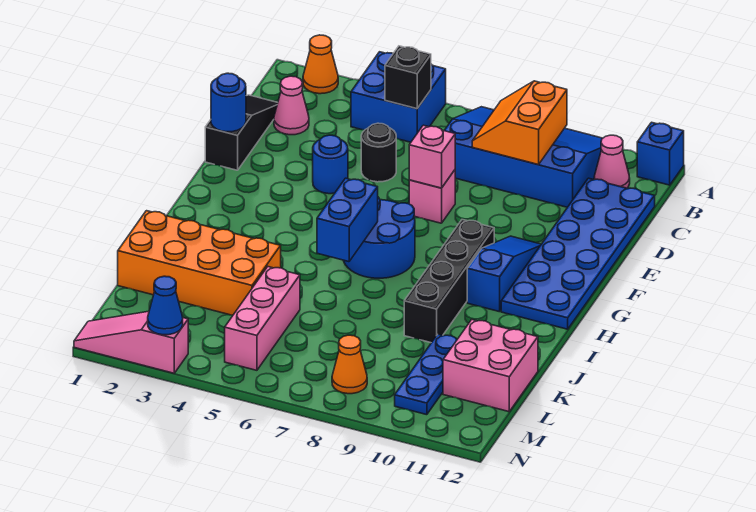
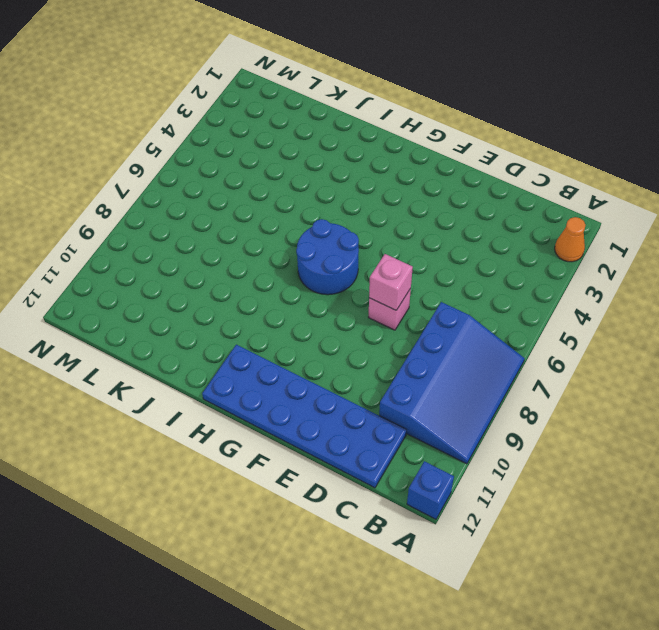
none -> blue 2x2 brick [351,52,446,142]
none -> pink 1x1 cone [594,135,630,188]
none -> black 1x3 slope [205,95,278,170]

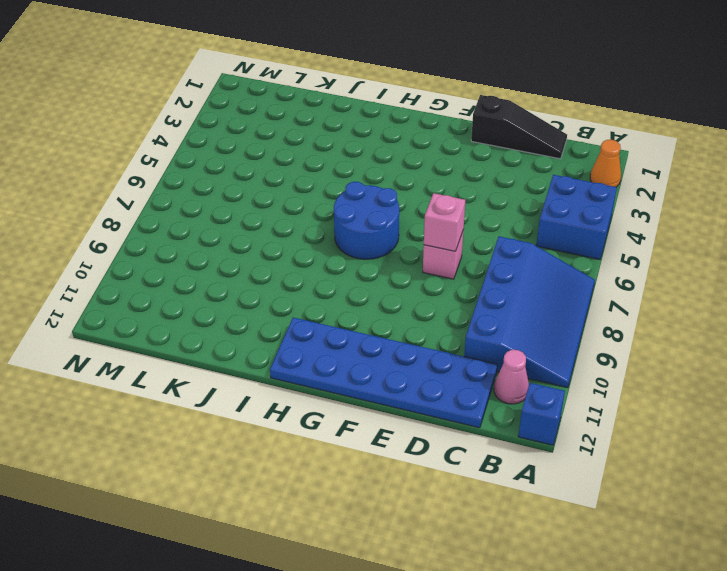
none -> pink 1x1 cone [274,76,309,135]
none -> black 1x1 round brick [361,123,396,182]
none -> blue 1x1 round brick [313,135,348,194]

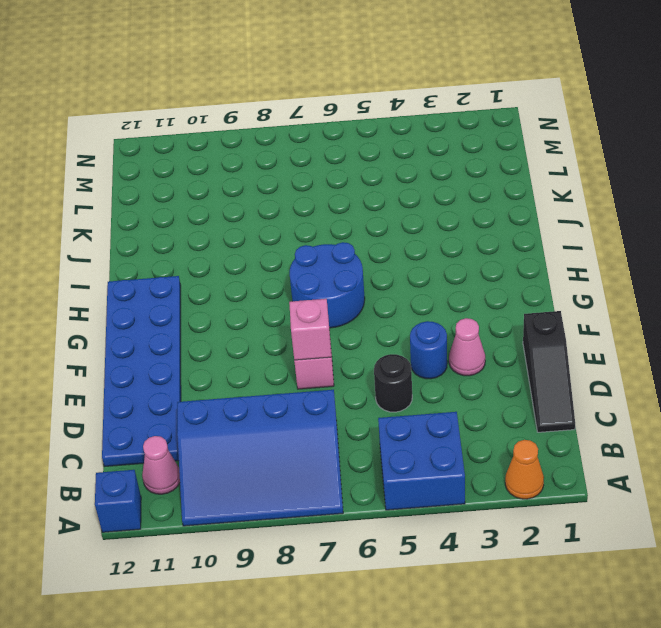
pink 1x1 cone [449,318,485,376] -> pink 1x1 cone moved to [274,76,309,135]
none -> blue 1x3 slope [467,236,541,312]
none -> black 1x4 brick [404,220,494,343]
none -> orange 2x4 brick [118,211,281,315]

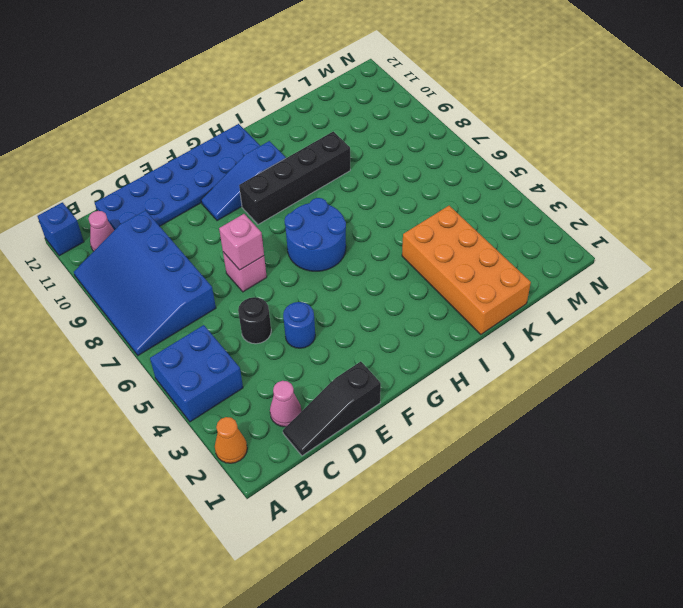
none -> pink 1x3 brick [225,267,300,370]
none -> blue 1x3 plate [395,334,457,415]
none -> pink 2x2 brick [443,320,538,412]

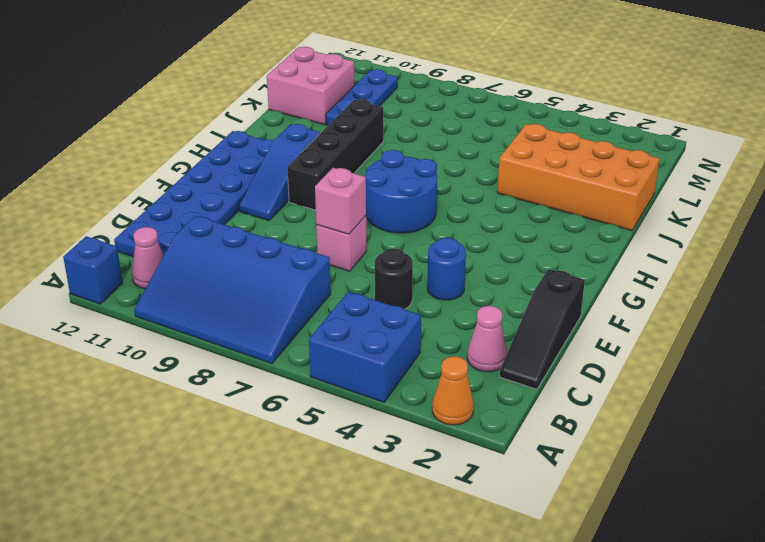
none -> pink 1x3 brick [225,267,300,370]
none -> orange 1x1 cone [332,335,367,394]
none -> pink 1x3 slope [74,311,188,373]

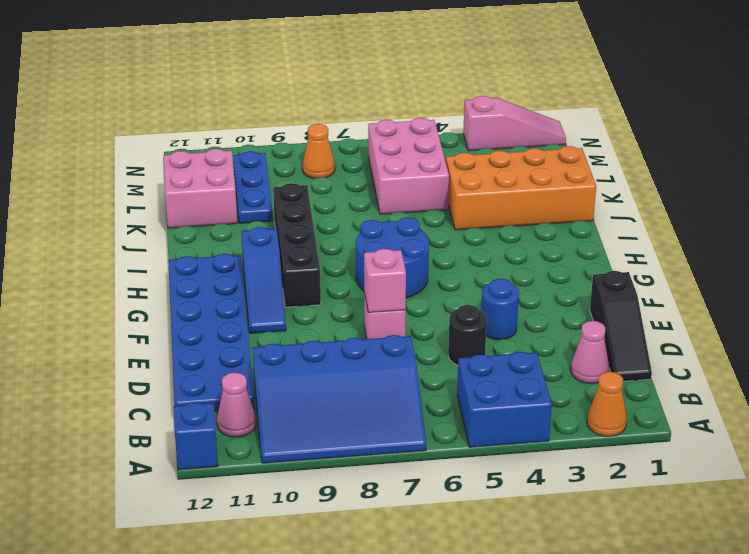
pink 2x3 brick [368,118,449,214] -> pink 1x3 brick [225,267,300,370]
none -> black 1x1 brick [385,46,431,109]
none -> orange 2x2 slope [472,81,567,165]
none -> blue 1x1 round brick [211,73,246,132]

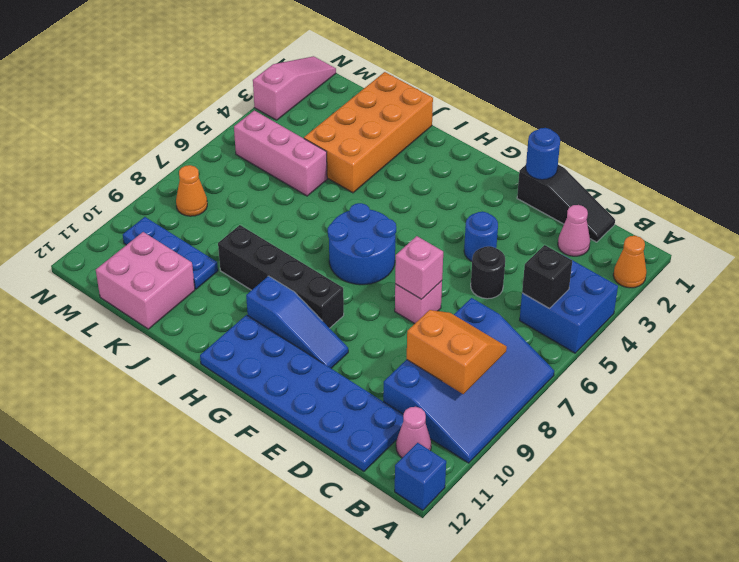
none -> blue 1x2 brick [317,178,378,262]
none -> blue 1x1 cone [148,276,183,335]

